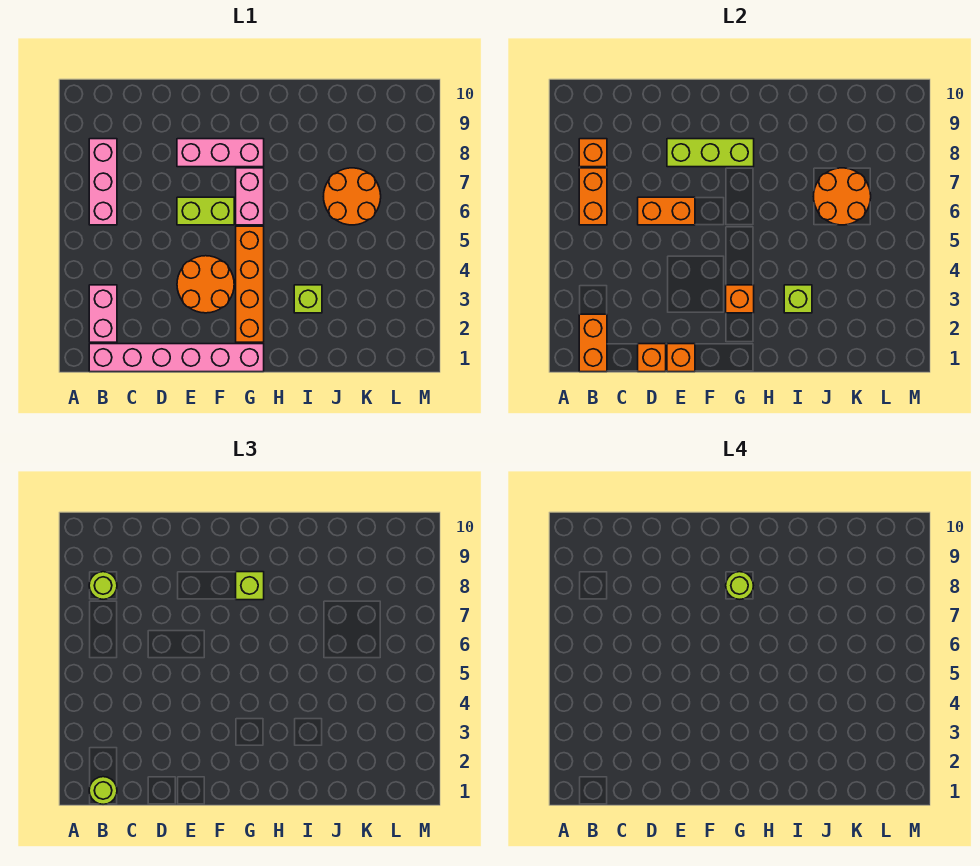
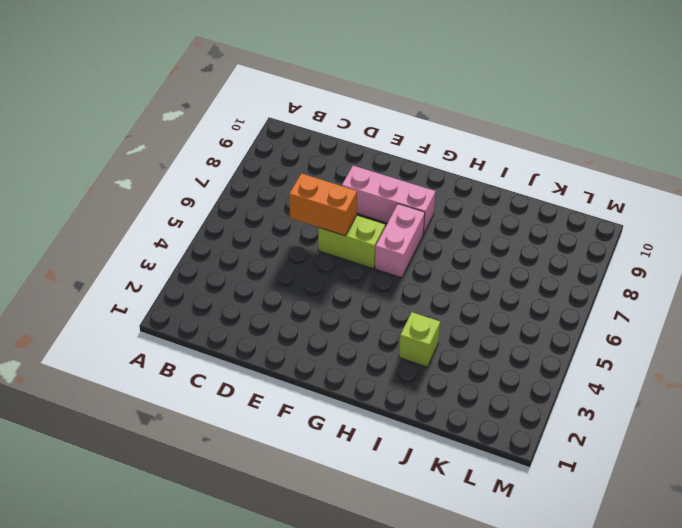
none -> pink 1x6 brick [89,344,264,372]
none -> pink 1x2 brick [89,285,117,342]
none -> pink 1x3 brick [89,139,117,225]

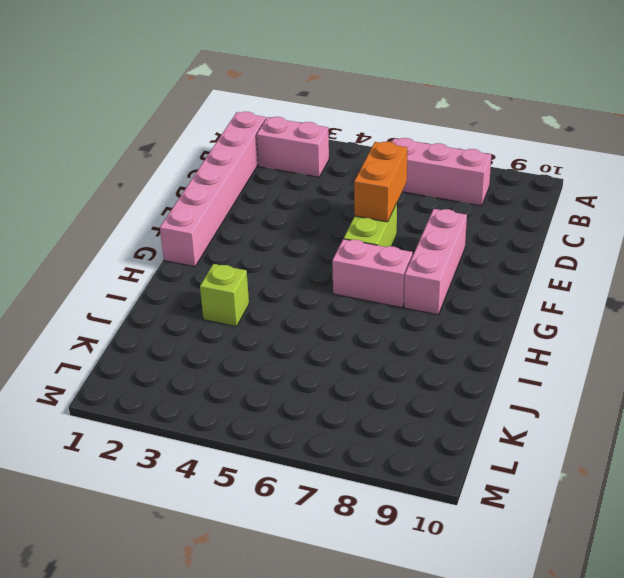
none -> orange 2x2 round brick [177,256,234,313]
none -> orange 1x4 brick [236,226,264,342]
none -> orange 2x2 round brick [324,168,381,225]

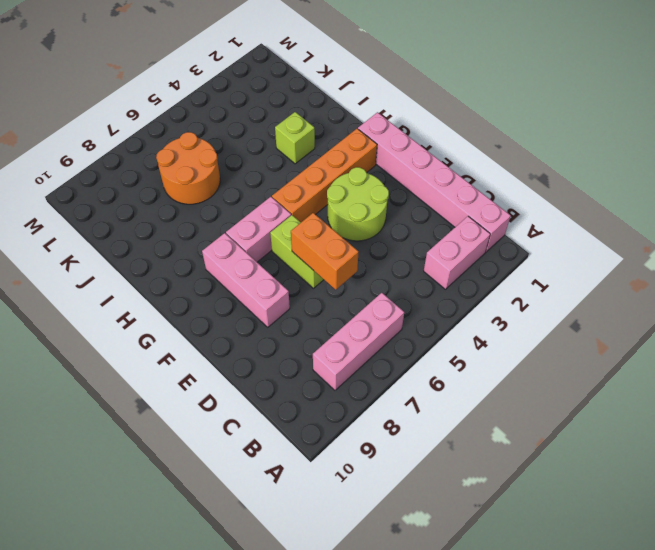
lime 2x2 round brick [327,167,389,241] -> orange 2x2 round brick [177,256,234,313]
none -> orange 1x2 brick [579,314,607,372]
none -> orange 1x2 brick [579,168,607,225]
none -> orange 1x1 brick [579,139,607,167]

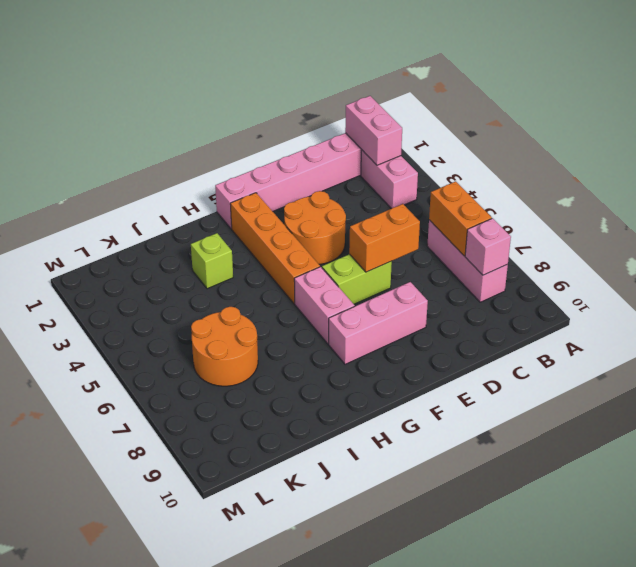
pink 1x2 brick [345,96,402,165] -> orange 1x2 brick [579,314,607,372]
pink 1x1 brick [465,218,511,275] -> orange 1x1 brick [579,139,607,167]
none -> orange 1x1 brick [638,344,666,372]
none -> orange 1x1 brick [667,344,695,372]
none -> lime 1x3 brick [667,139,754,167]

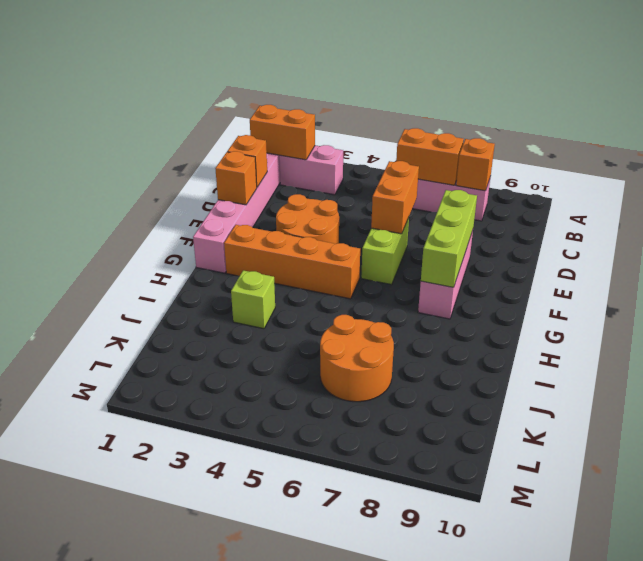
none -> pink 1x2 brick [236,168,264,225]
none -> orange 1x1 brick [726,285,754,313]
none -> lime 1x1 brick [784,285,812,313]

